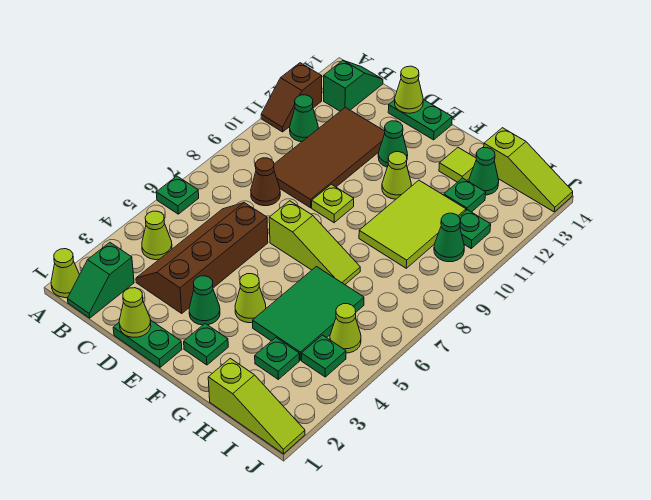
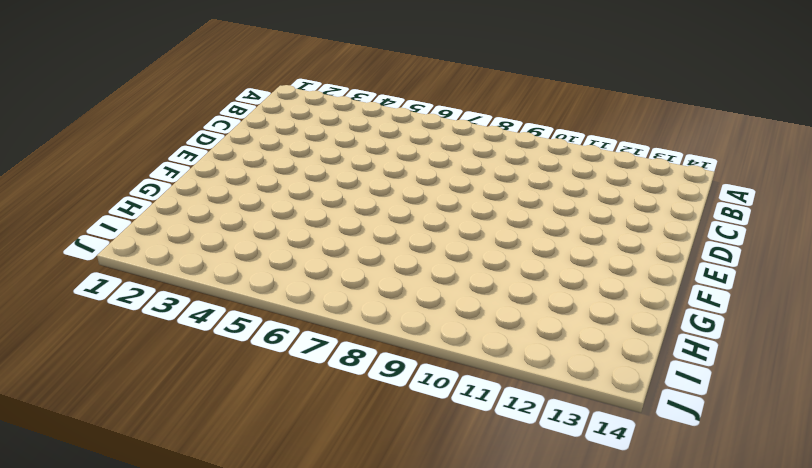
none -> lime 1x1 cone [51,249,80,298]
none -> green 1x1 plate [156,176,199,214]
none -> brown 1x2 slope [261,63,322,132]
none -> green 1x2 slope [68,242,134,318]

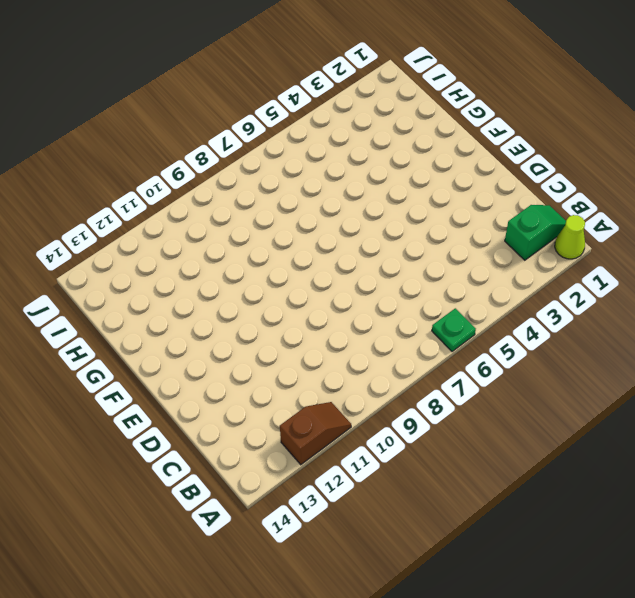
none -> lime 1x1 cone [142,211,172,260]
none -> green 1x1 cone [290,95,318,142]
none -> green 1x2 slope [324,61,383,111]
none -> brown 2x4 slope [136,203,268,313]

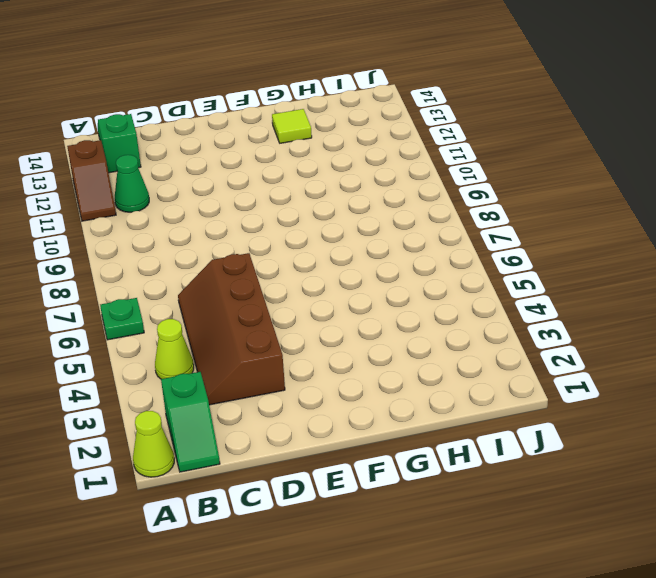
none -> brown 1x1 cone [251,158,280,206]
none -> brown 2x4 tile [274,107,385,208]
none -> green 1x2 plate [113,321,182,367]
none -> green 1x2 plate [388,100,452,140]

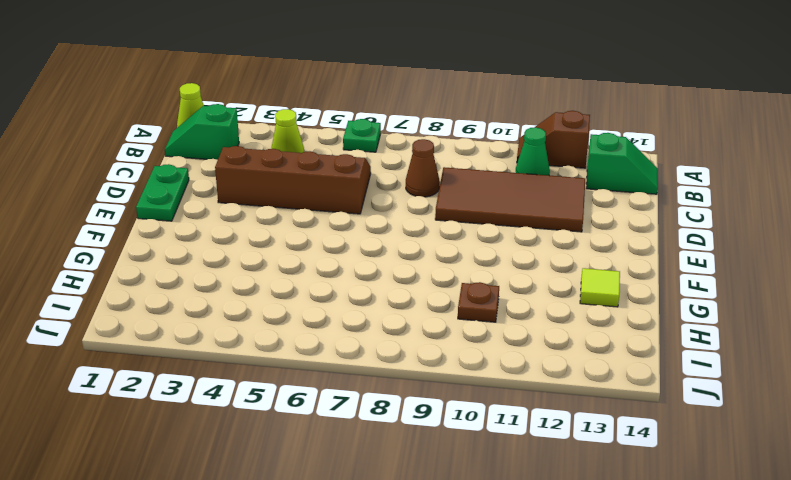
brown 1x1 plate [458,282,499,322] -> lime 2x3 tile [359,180,466,268]
none -> green 1x2 plate [388,100,452,140]
none -> green 1x1 cone [189,276,220,325]
none -> lime 1x3 slope [269,201,360,284]
none -> lime 1x1 plate [312,184,354,223]

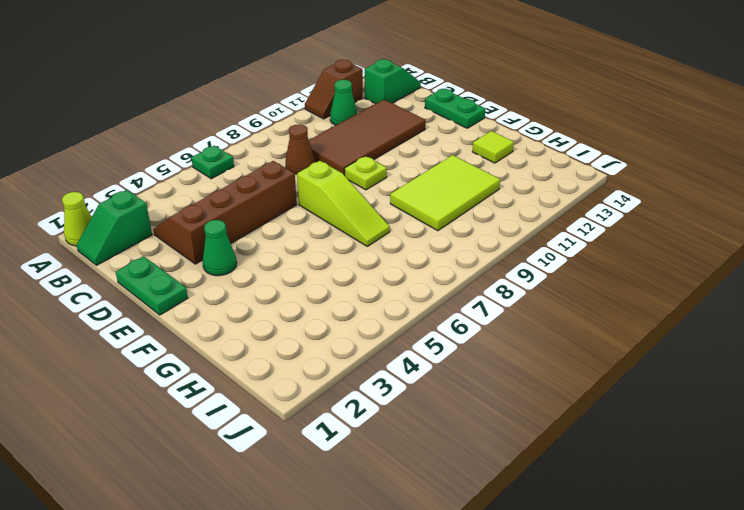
none -> lime 1x1 cone [142,211,172,260]
none -> green 1x1 cone [378,121,408,167]
none -> green 1x1 plate [184,324,228,365]
none -> lime 1x1 cone [235,274,266,323]

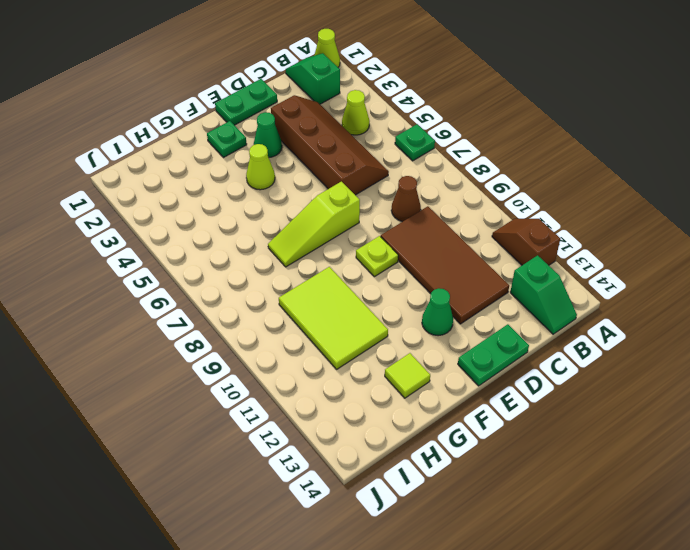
none -> green 1x1 cone [290,95,318,142]
none -> lime 1x1 cone [382,152,411,199]
none -> green 2x3 tile [253,267,364,360]
none -> lime 1x3 slope [208,358,305,454]

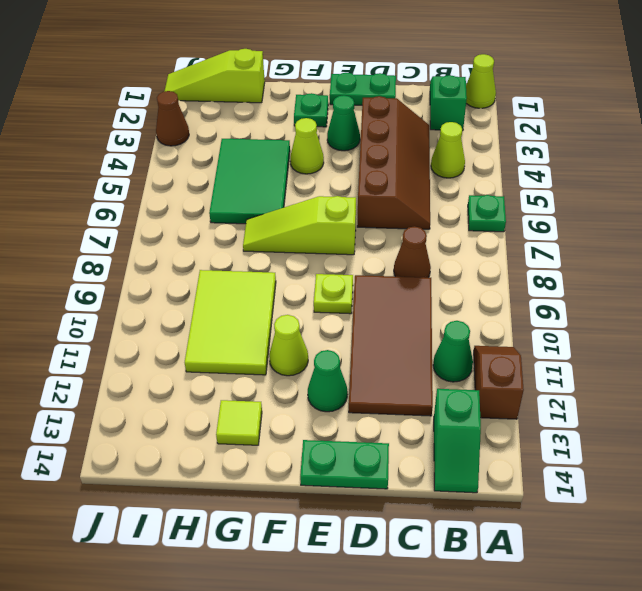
brown 1x1 cone [156,91,189,146] -> none
none -> green 1x1 plate [255,338,299,379]
none -> green 1x1 plate [444,178,486,212]
none -> green 1x1 cone [469,148,499,195]
none -> lime 1x3 slope [484,128,573,212]

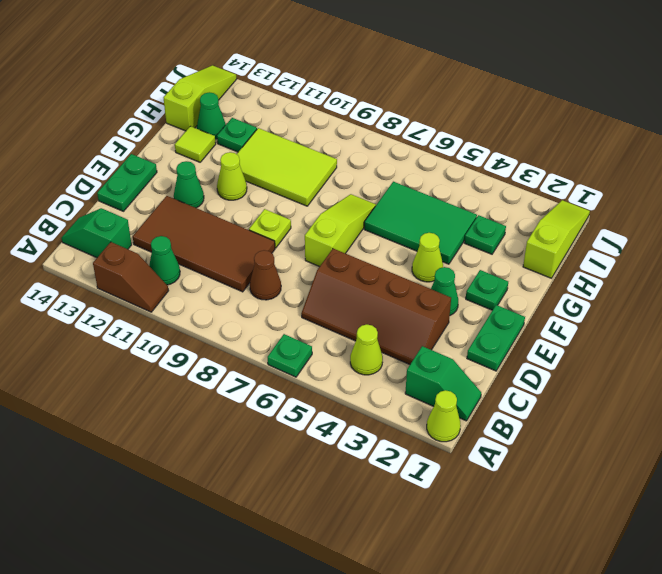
none -> green 1x1 plate [302,335,346,377]
none -> lime 1x1 cone [330,304,361,353]
none -> green 1x1 cone [434,213,464,262]
none -> green 1x1 plate [459,210,491,248]

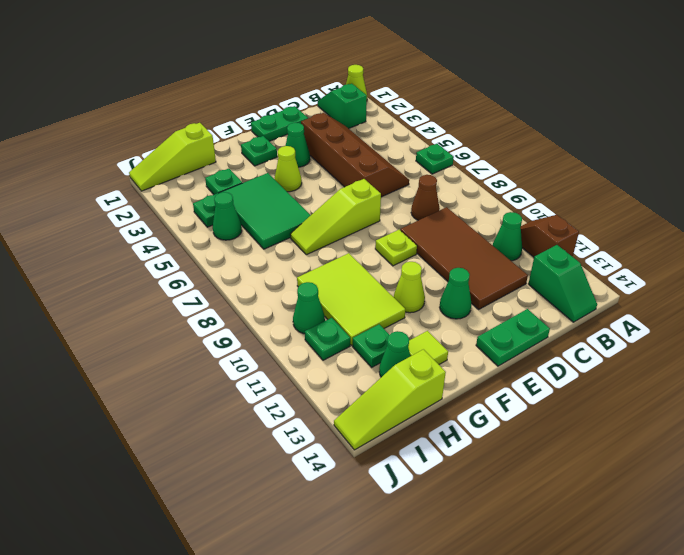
green 1x1 cone [213,192,242,240] -> lime 1x1 cone [330,304,361,353]
none -> lime 1x1 cone [142,211,172,260]
none -> lime 1x1 cone [119,288,151,337]
none -> lime 1x1 cone [395,66,423,113]

